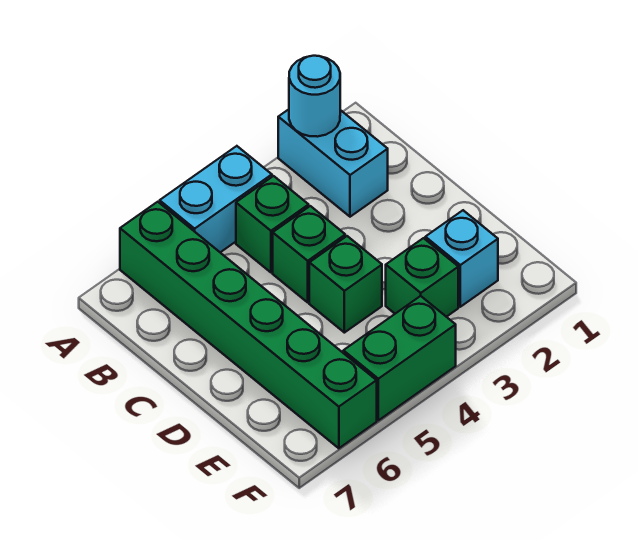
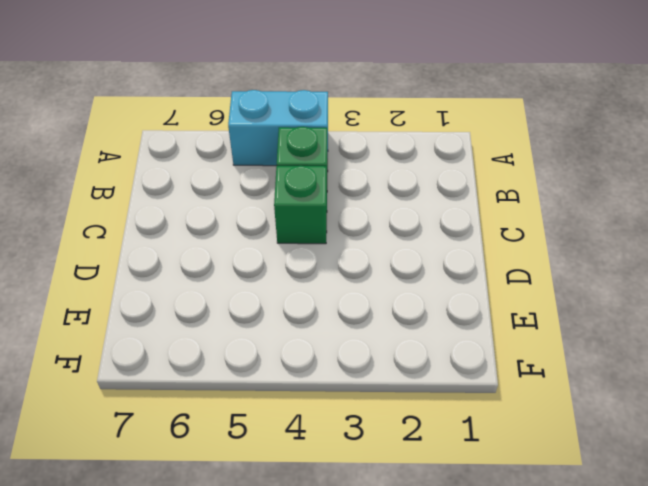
none -> cyan 1x2 brick [278,109,388,217]
none -> green 1x6 brick [120,202,377,448]

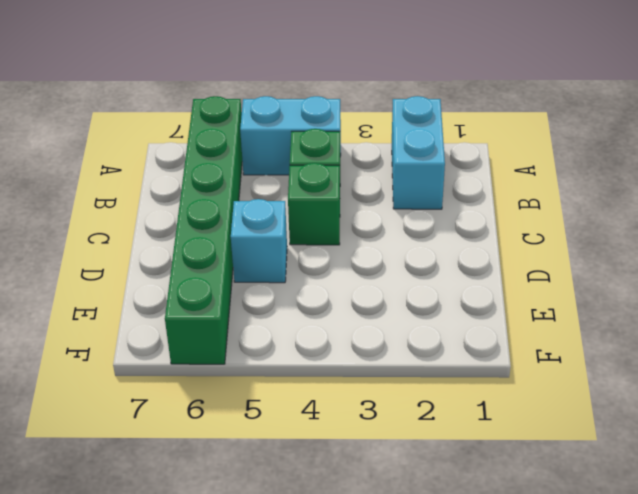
cyan 1x1 brick [231,199,287,283] -> cyan 1x1 brick moved to [425,210,498,307]
none -> green 1x1 brick [309,236,382,333]
none -> green 1x1 brick [386,238,458,317]

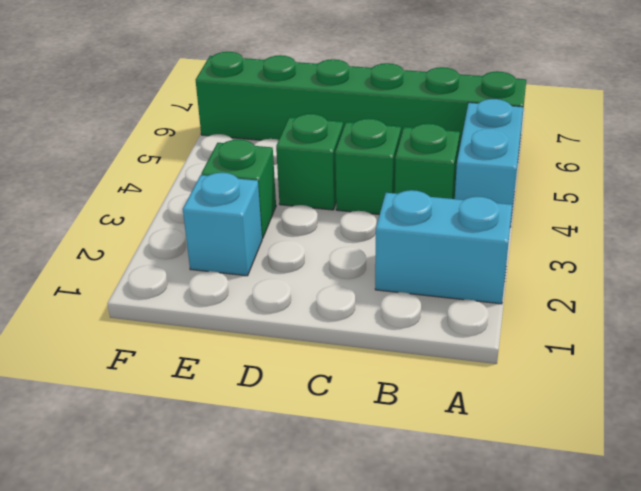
none -> green 1x2 brick [343,296,456,420]
none -> cyan 1x1 round brick [289,56,340,137]

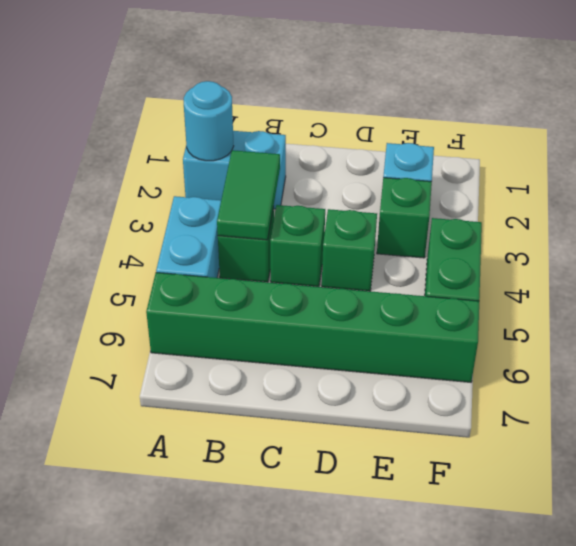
green 1x2 tile [217,150,280,240] -> none

